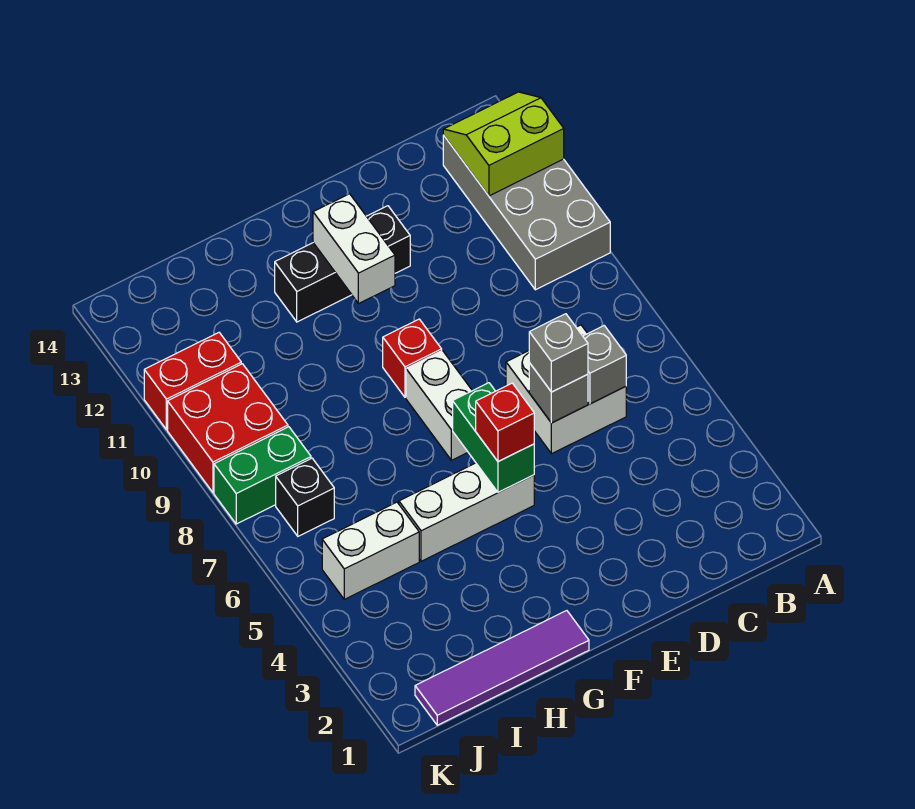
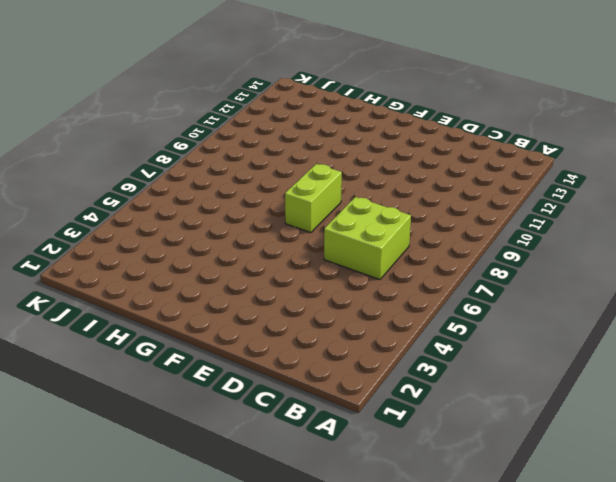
lime 2x2 brick [324,197,411,280] -> white 2x2 brick [506,325,626,454]
lime 1x2 brick [285,164,342,233] -> white 1x2 brick [406,351,472,460]
none -> grey 2x4 brick [443,135,610,290]
none -> black 1x3 brick [275,206,410,322]
none -> white 1x3 brick [399,463,534,561]

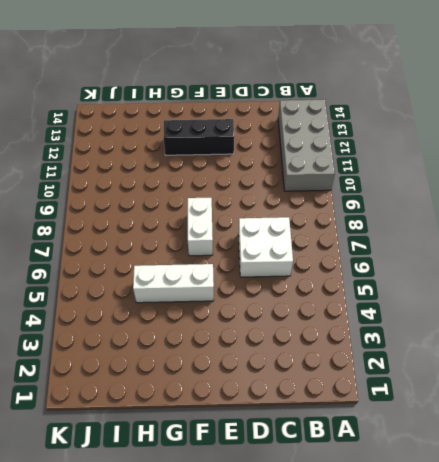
none -> red 1x1 brick [383,319,442,397]
none -> purple 1x4 tile [415,611,589,725]
none -> white 1x2 brick [322,502,419,599]

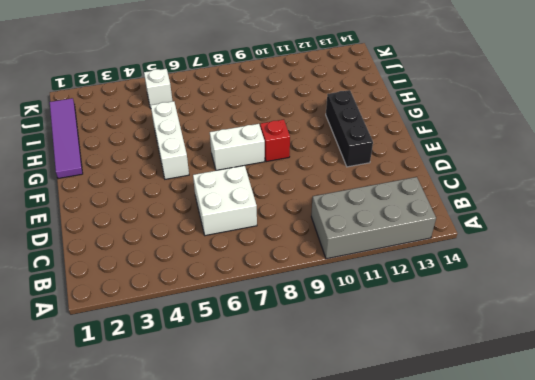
white 1x1 brick [144,69,173,108] -> white 1x2 brick [322,502,419,599]
none -> black 1x1 brick [276,458,334,536]
none -> green 1x2 brick [214,427,311,524]
none -> red 2x2 brick [168,364,288,493]

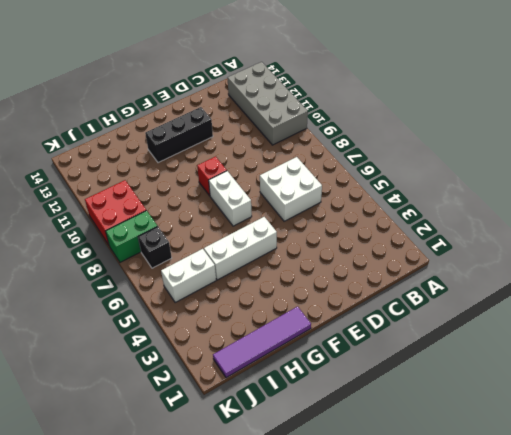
none -> red 1x2 brick [144,333,241,430]
none -> lime 2x2 slope [443,92,564,196]
none -> grey 1x1 brick [583,326,626,404]

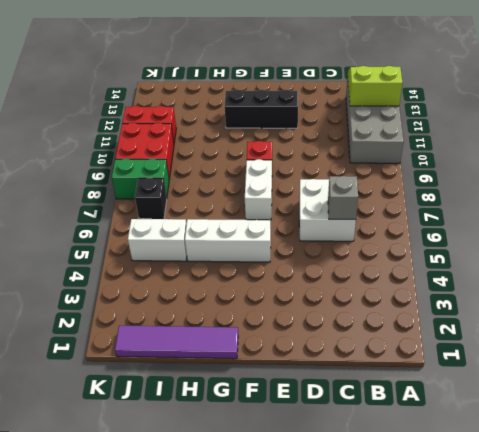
none -> grey 1x1 brick [529,363,588,423]
none -> green 1x2 brick [453,383,534,492]
none -> white 1x2 brick [313,194,395,304]

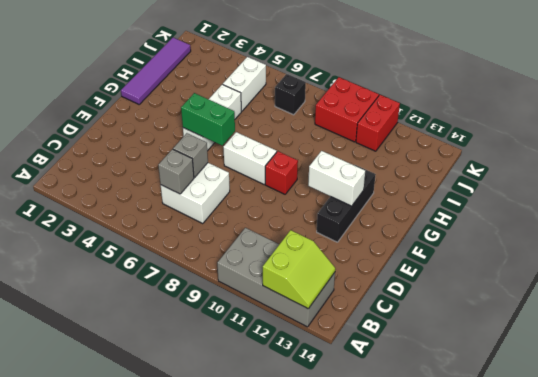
none -> green 1x2 brick [214,427,311,524]
none -> grey 1x1 brick [529,314,588,392]
none -> red 1x1 brick [476,383,534,462]

